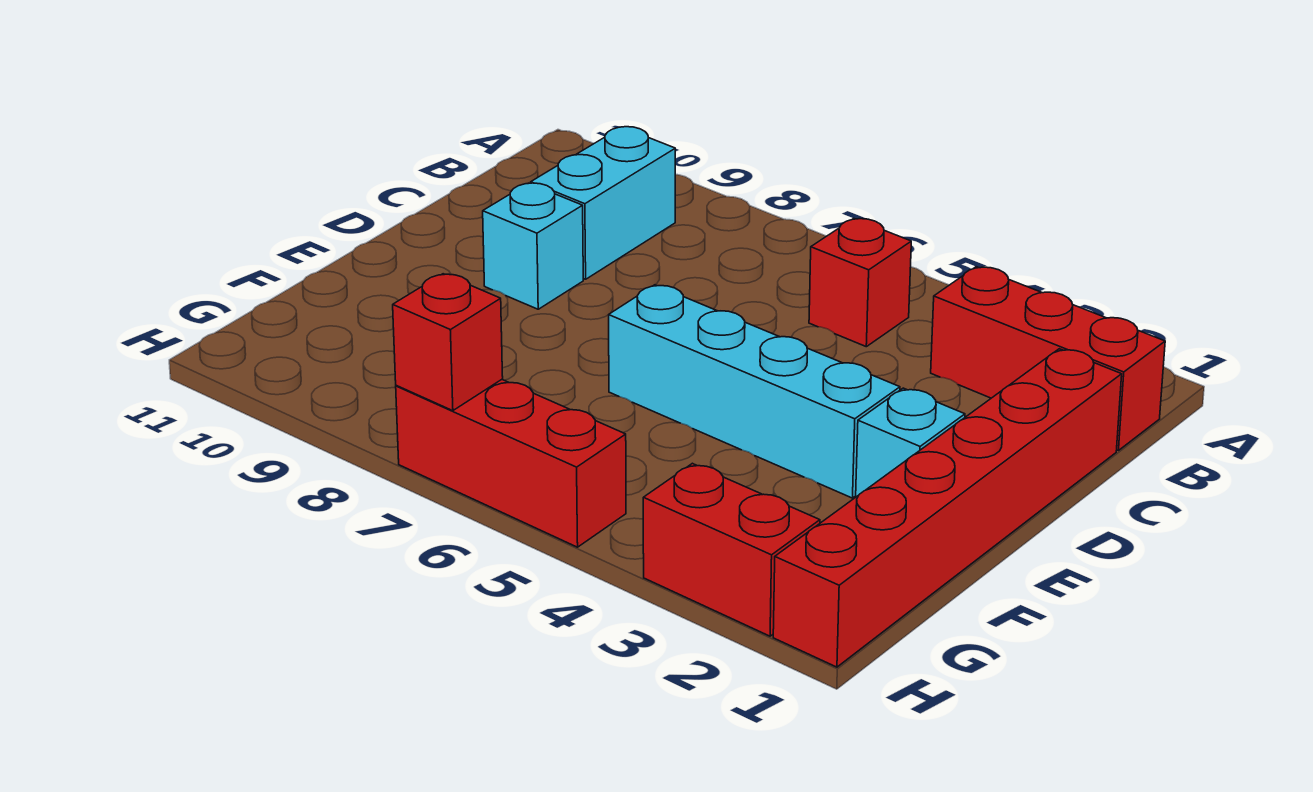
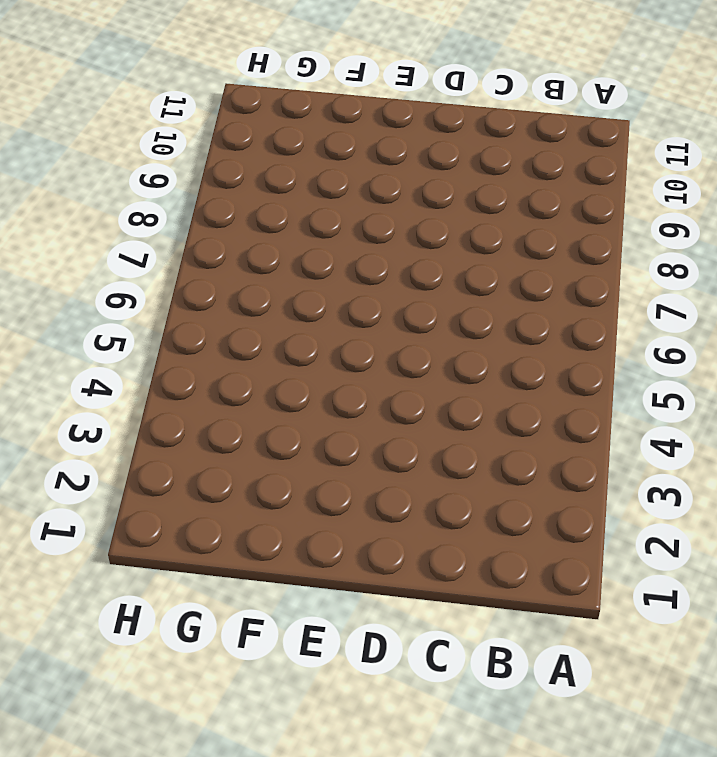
none -> red 1x3 brick [931,267,1165,450]
none -> red 1x1 brick [809,219,911,347]

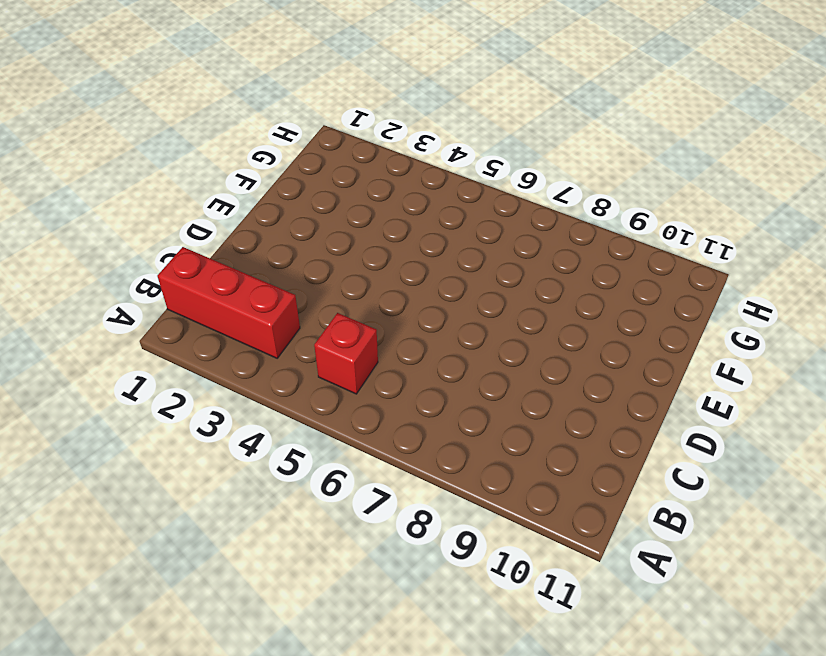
none -> cyan 1x2 brick [531,127,675,279]
none -> red 1x6 brick [773,349,1122,667]

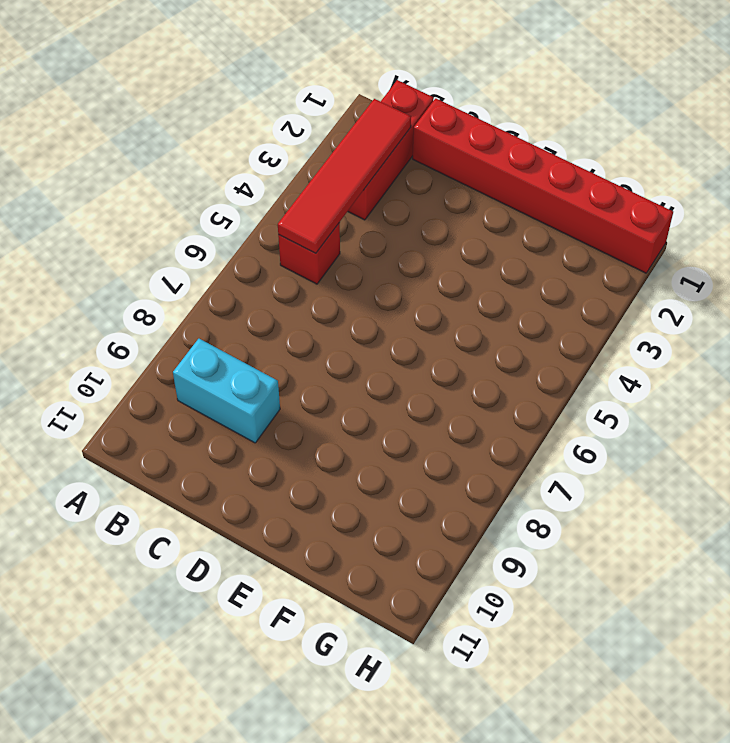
red 1x4 tile [278,99,411,253] -> none
none -> cyan 1x1 brick [483,183,583,309]
none -> cyan 1x1 brick [856,388,965,497]

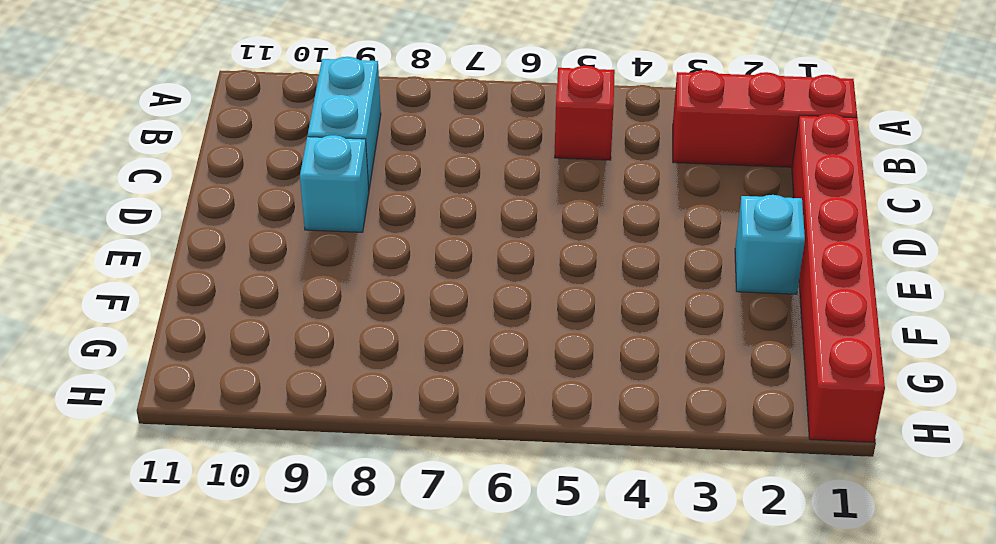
none -> cyan 1x4 brick [609,285,900,498]
none -> red 1x2 brick [643,463,820,636]

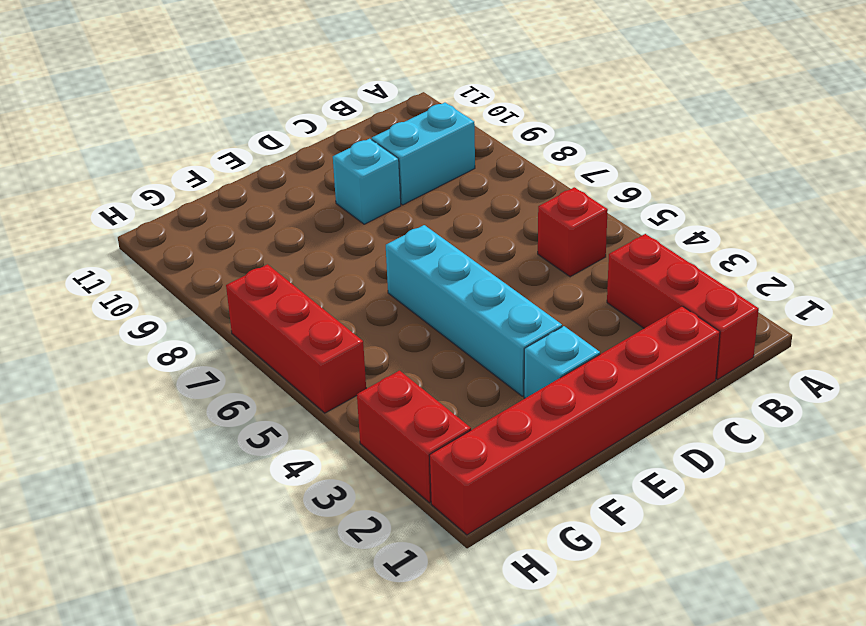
none -> red 1x1 brick [393,274,503,411]

